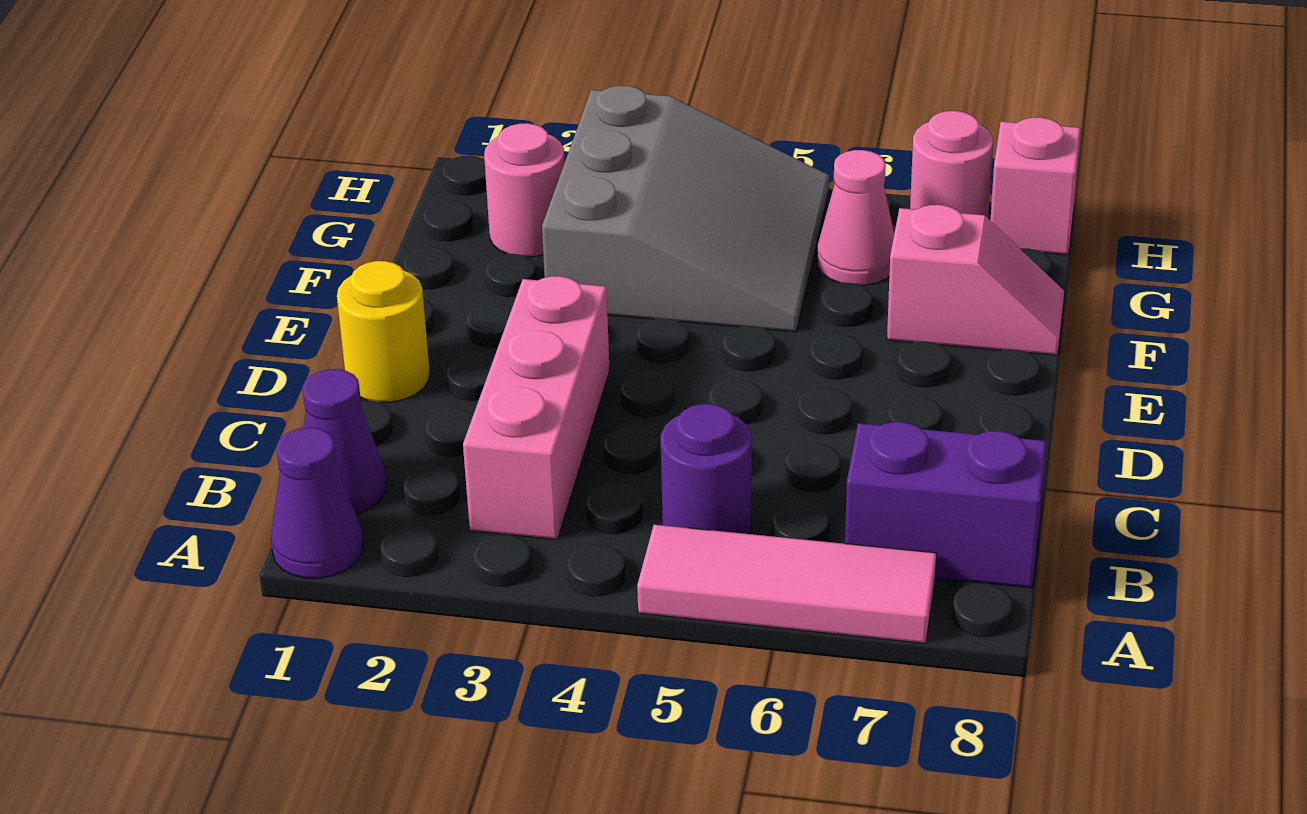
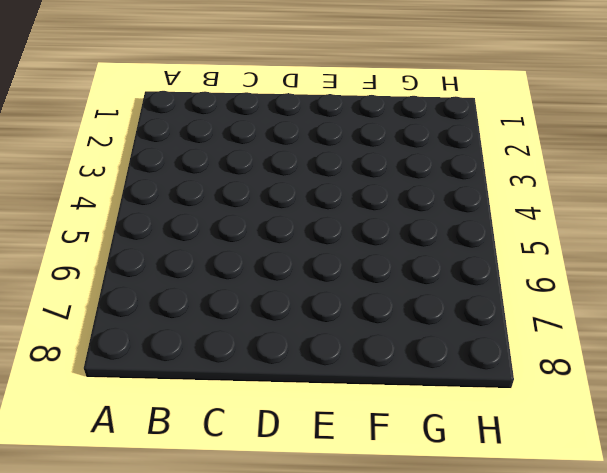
none -> purple 1x1 cone [271,428,363,578]
none -> pink 1x3 tile [637,525,937,643]
none -> purple 1x1 cone [302,369,386,514]

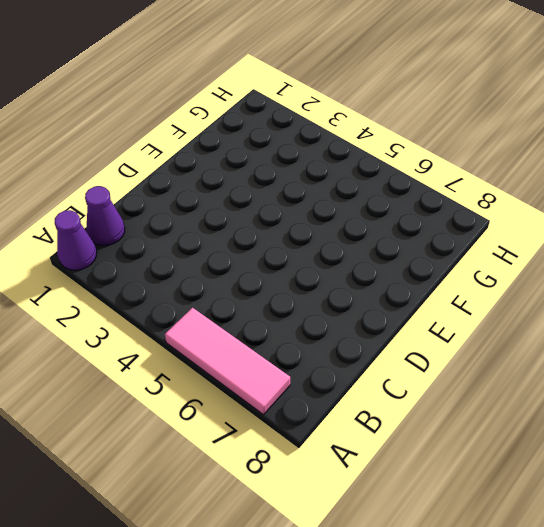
none -> pink 1x3 brick [463,276,610,540]
none -> purple 1x1 round brick [661,404,752,534]
none -> purple 1x2 brick [845,422,1046,588]

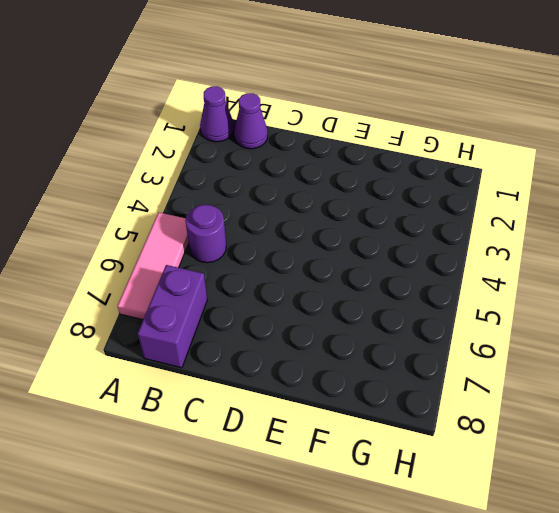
none -> pink 1x3 brick [463,276,610,540]
none -> yellow 1x1 round brick [337,261,430,402]
none -> grey 3x3 slope [542,86,829,332]

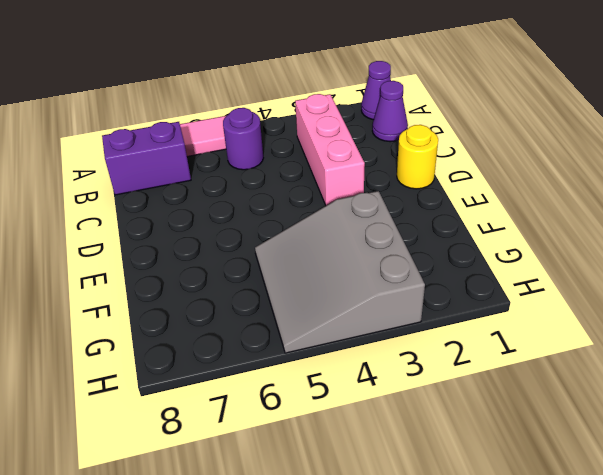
none -> pink 1x2 slope [887,205,1064,355]
none -> pink 1x1 round brick [484,123,565,257]
none -> pink 1x1 cone [817,150,894,285]

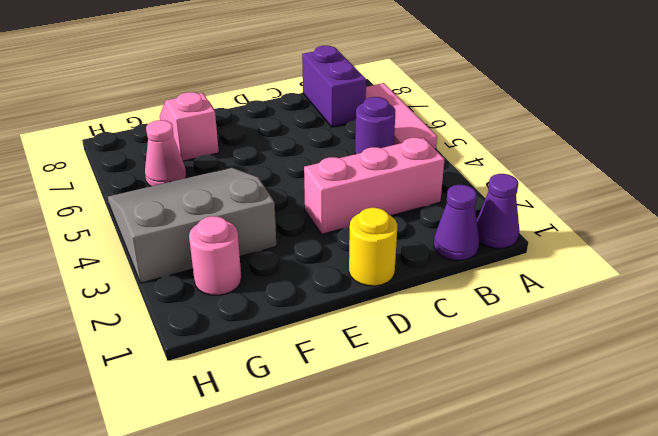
none -> pink 1x1 round brick [910,111,993,218]
none -> pink 1x1 brick [990,117,1080,255]

